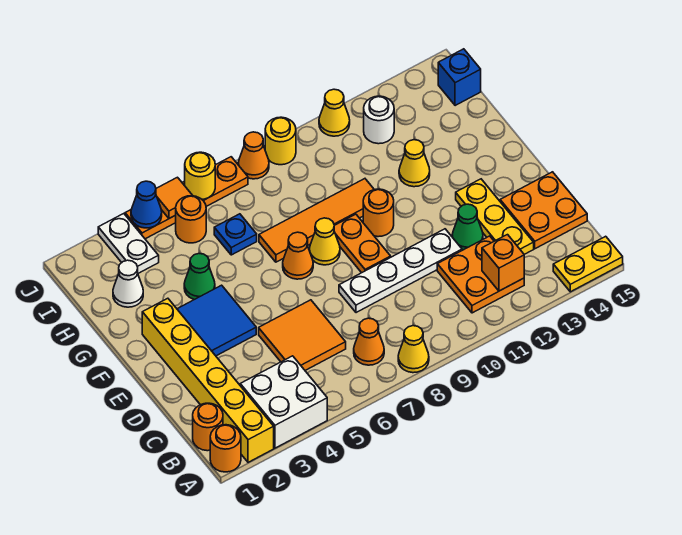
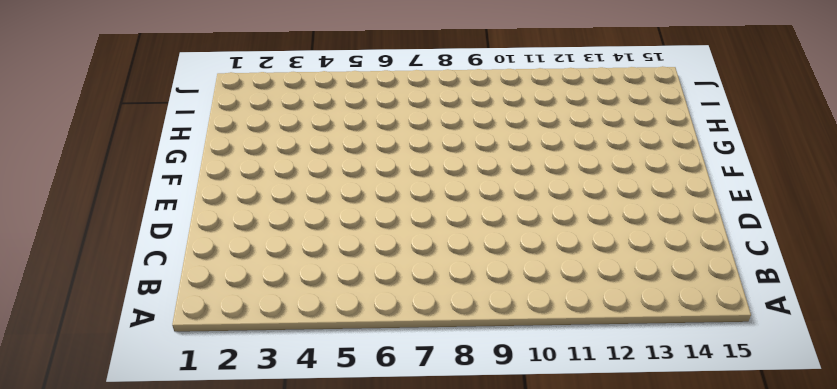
none -> orange 1x1 round brick [210,425,241,472]
none -> yellow 1x6 brick [142,298,274,462]
none -> white 2x2 brick [240,356,327,448]
none -> yellow 1x1 cone [398,326,429,373]

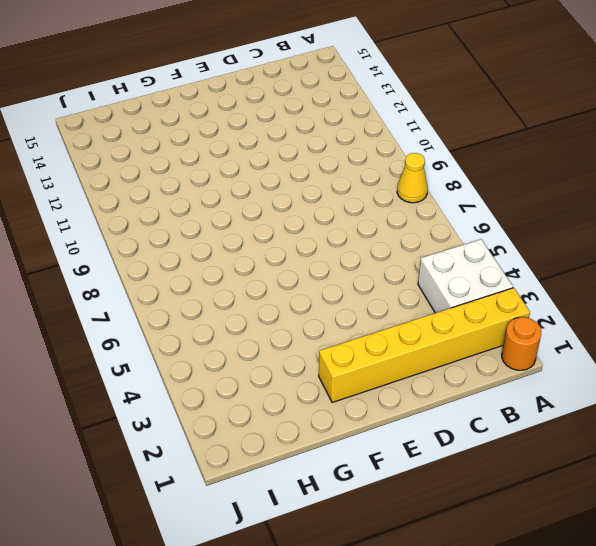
none -> yellow 1x2 plate [553,236,623,292]
none -> orange 1x1 round brick [193,403,223,451]
none -> orange 1x1 cone [354,318,384,365]
none -> orange 2x2 plate [437,236,524,313]

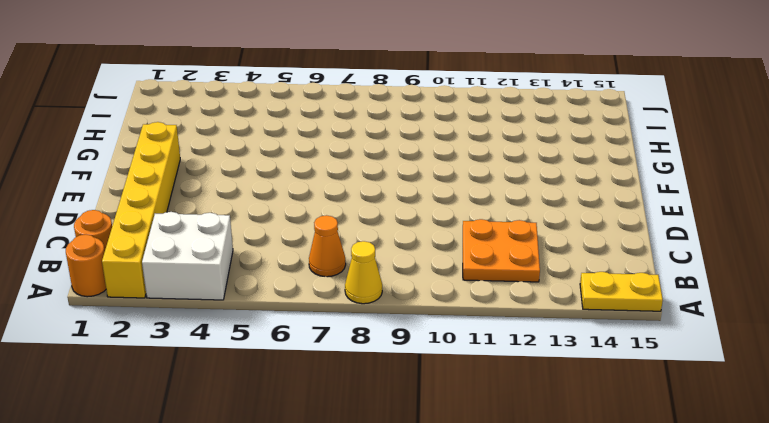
none -> orange 2x2 tile [259,300,346,370]
none -> yellow 1x3 plate [456,179,534,254]
none -> orange 2x2 plate [500,172,587,249]
none -> white 1x4 plate [339,229,462,313]

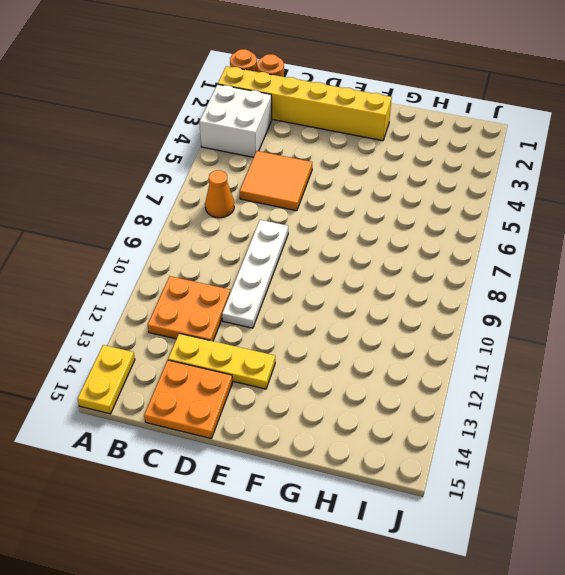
none -> yellow 1x1 cone [398,326,429,373]
none -> green 1x1 cone [452,204,483,250]
none -> blue 2x2 tile [177,285,256,356]
none -> orange 1x2 plate [334,214,391,273]

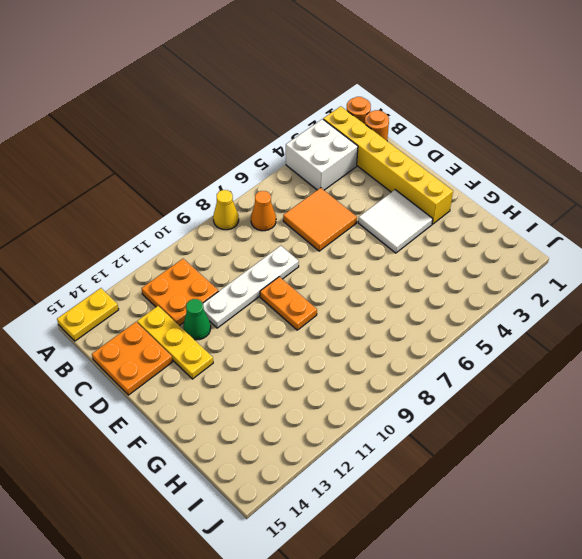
white 2x2 tile [358,190,433,253] -> blue 2x2 tile [177,285,256,356]
none -> orange 1x1 cone [283,232,313,279]
none -> yellow 1x1 cone [309,218,340,265]
none -> orange 1x1 round brick [363,189,394,237]
none -> green 1x1 cone [184,254,215,300]

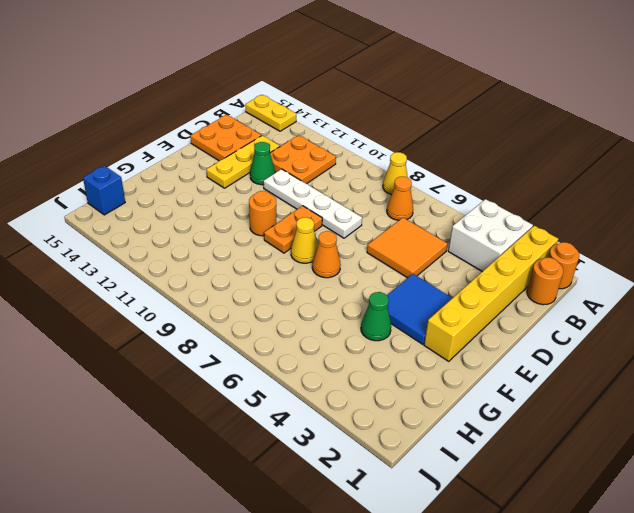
none -> orange 1x4 tile [259,179,374,262]
none -> yellow 1x1 cone [399,140,430,187]
none -> white 1x1 cone [113,260,143,307]
none -> blue 1x1 plate [214,214,257,255]

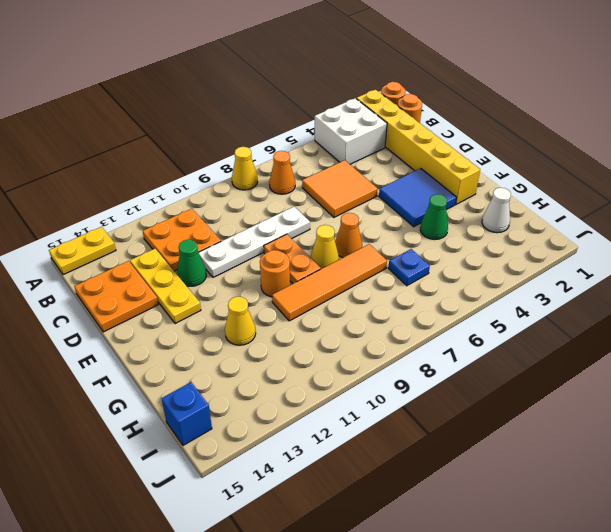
none -> white 1x2 plate [98,214,159,273]
none -> orange 1x1 round brick [176,196,206,243]
none -> white 1x1 round brick [364,96,394,144]
none -> orange 1x4 plate [125,157,248,239]

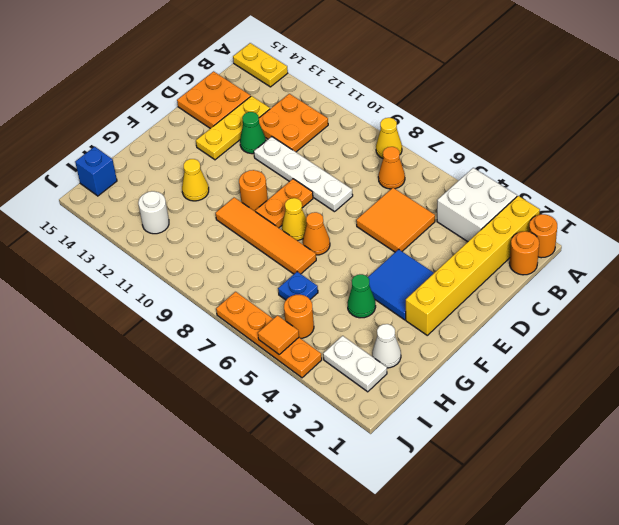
white 1x2 plate [323,336,387,392] -> white 1x2 plate turned to [98,214,159,273]
none -> orange 1x1 cone [238,132,269,179]
none -> yellow 1x1 round brick [265,117,296,165]
none -> yellow 1x1 cone [319,89,350,136]
none -> orange 1x1 brick [482,235,524,291]

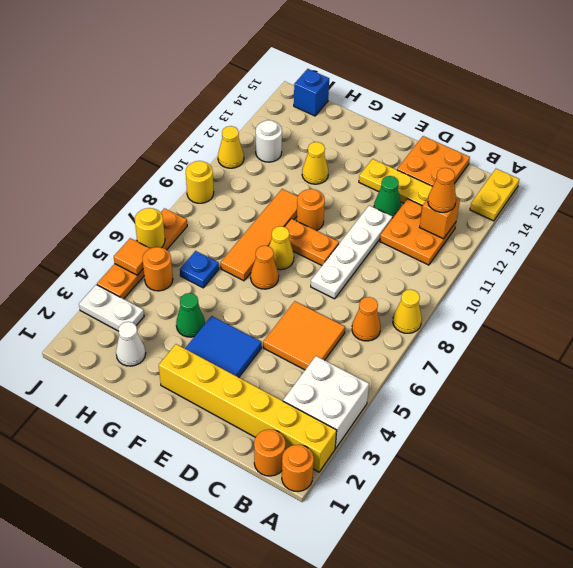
orange 1x1 cone [428,168,456,212] -> orange 1x1 cone moved to [238,132,269,179]
none -> blue 1x1 cone [131,181,162,228]

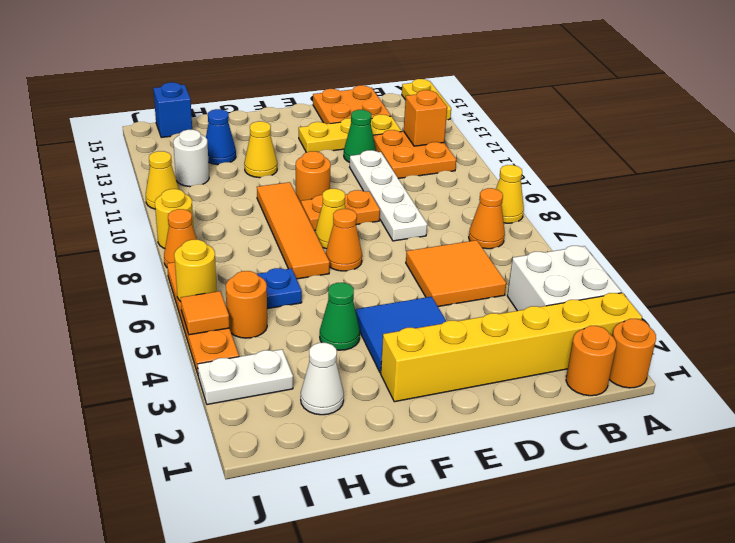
blue 1x1 cone [206,109,236,165] -> blue 1x1 cone moved to [131,181,162,228]

